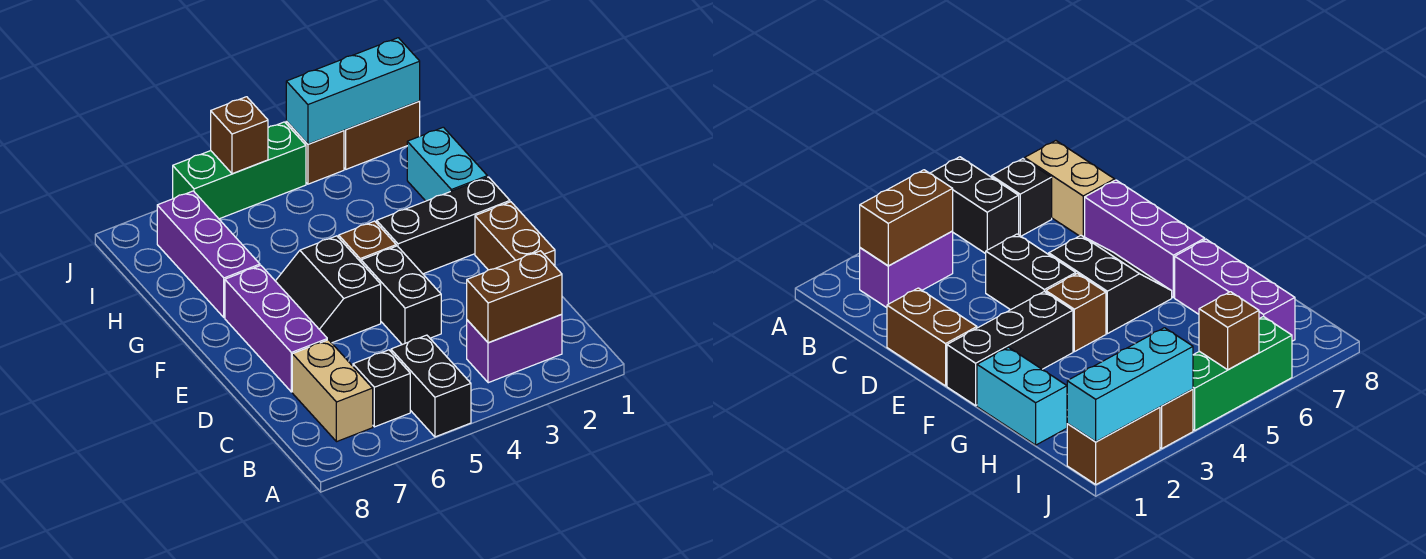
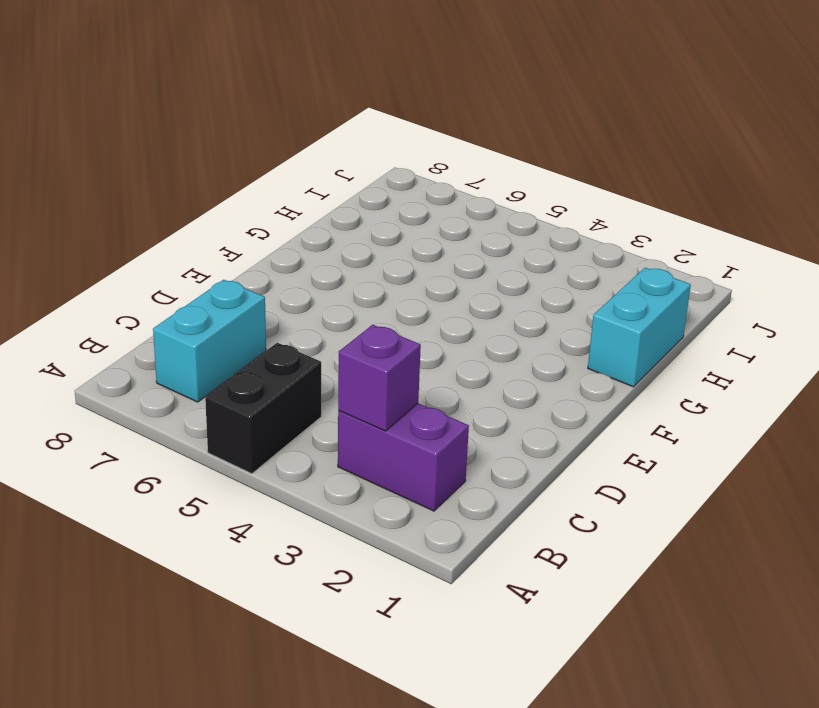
purple 1x1 brick [338,325,421,431] -> brown 1x2 brick [467,251,562,343]
cyan 1x2 brick [153,280,266,402] -> tan 1x2 brick [292,340,373,442]
none -> black 1x1 brick [353,350,410,427]
none -> brown 1x2 brick [475,202,555,270]
none -> black 1x2 brick [361,246,441,345]

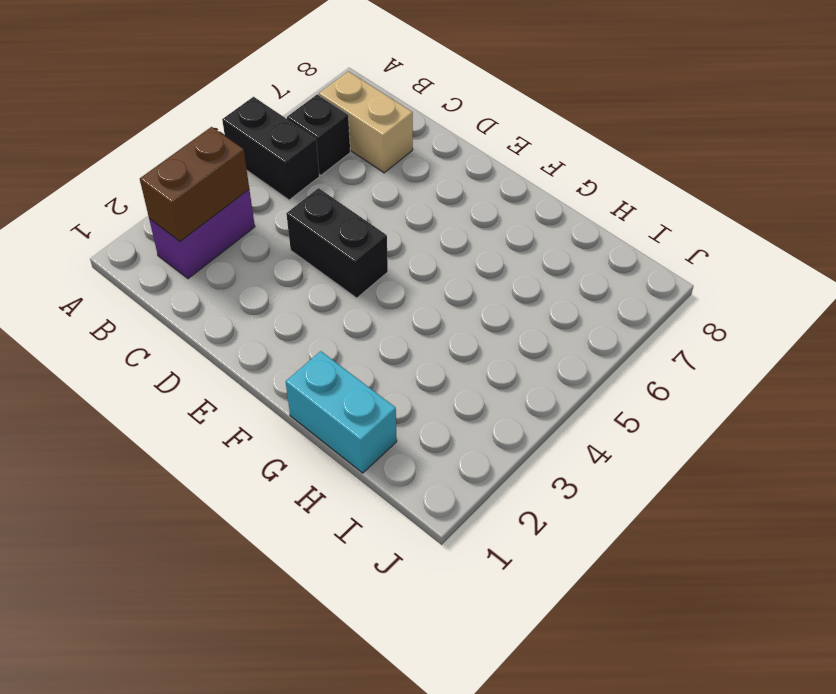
none -> brown 1x2 brick [475,202,555,270]
none -> purple 1x3 brick [225,265,327,392]
none -> black 2x2 slope [276,236,381,343]

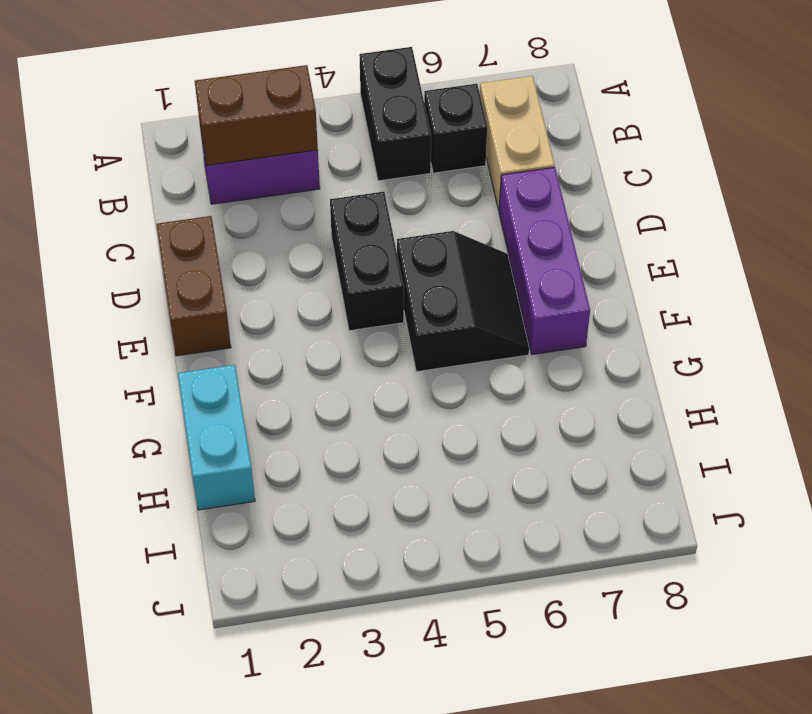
none -> black 1x3 brick [377,177,510,274]
none -> brown 1x1 brick [339,221,396,262]
none -> purple 1x3 brick [157,191,260,317]

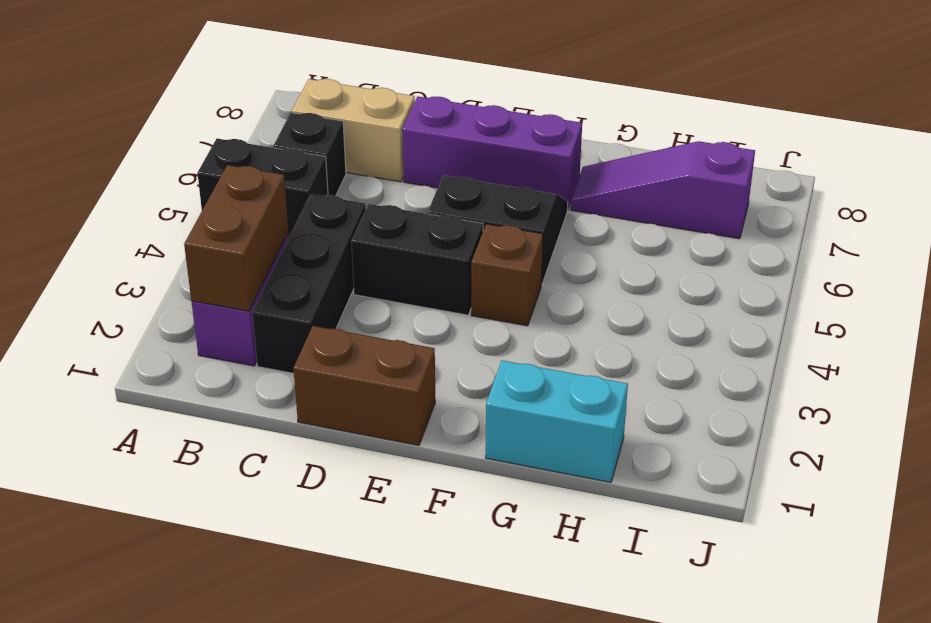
black 1x3 brick [252,194,366,373] -> black 1x3 brick moved to [377,177,510,274]
purple 1x3 slope [571,141,755,239] -> purple 1x3 brick [157,191,260,317]
none -> brown 1x2 brick [344,101,420,169]
none -> brown 1x1 brick [286,121,344,184]
none -> green 1x3 brick [173,122,306,219]

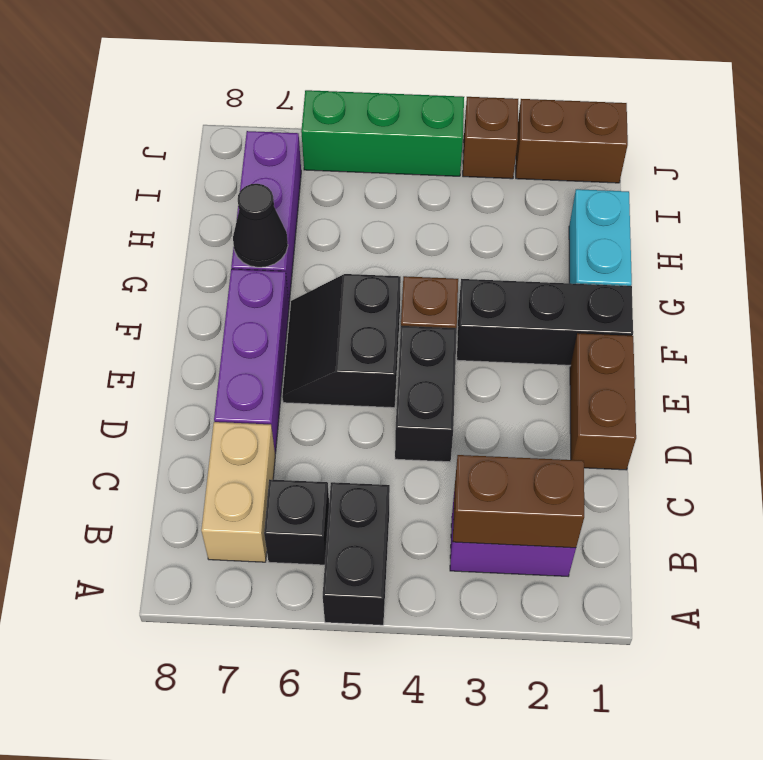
black 1x1 cone [233,184,288,267] -> none
none -> cyan 1x3 brick [286,38,420,144]
none -> brown 1x1 brick [211,97,268,174]

